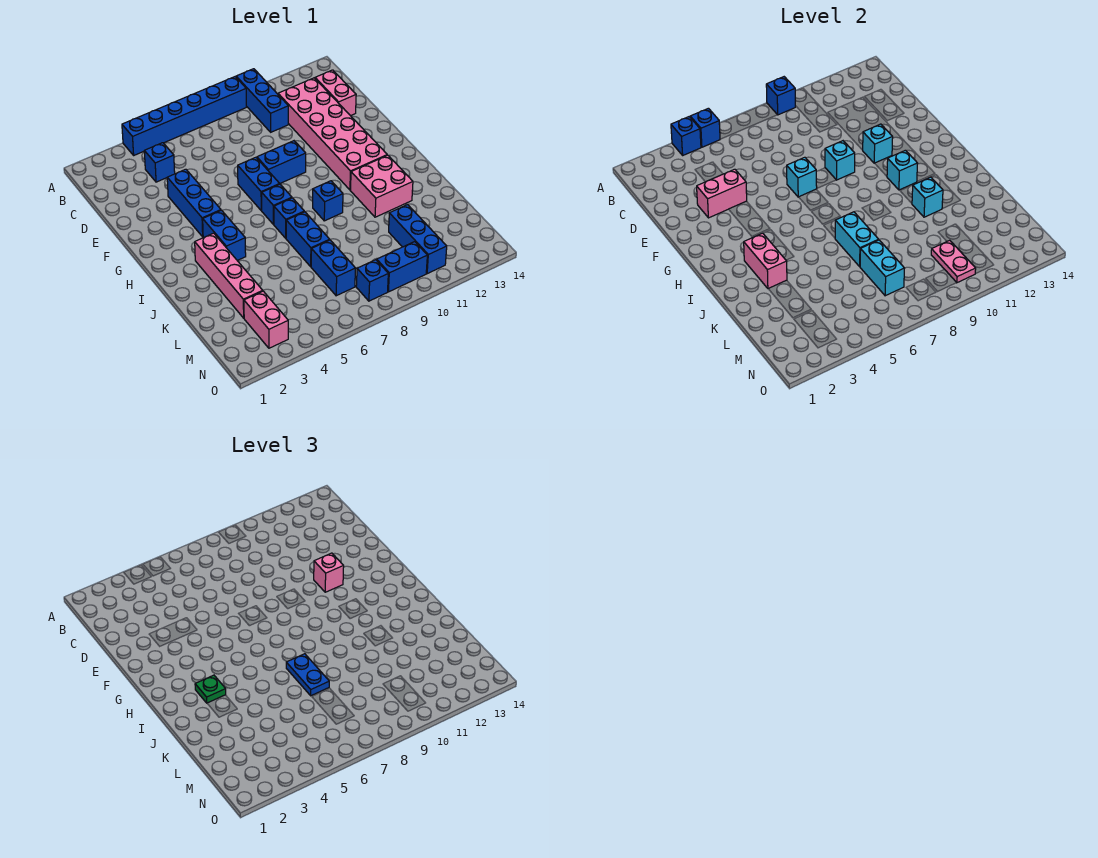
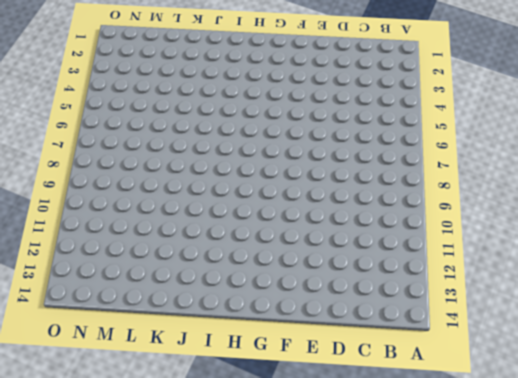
none -> blue 1x6 brick [122,77,246,155]
none -> blue 1x3 brick [236,69,288,132]
none -> blue 1x1 brick [144,143,175,182]
none -> pink 2x6 brick [278,78,387,190]

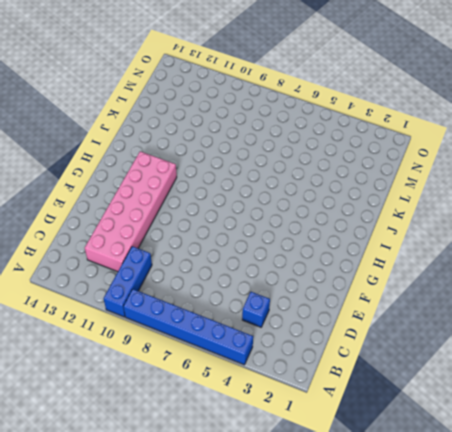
none -> pink 1x2 brick [315,70,356,116]
none -> blue 1x3 brick [167,169,221,237]
none -> blue 1x2 brick [238,157,280,210]
none -> blue 1x2 brick [257,141,306,183]

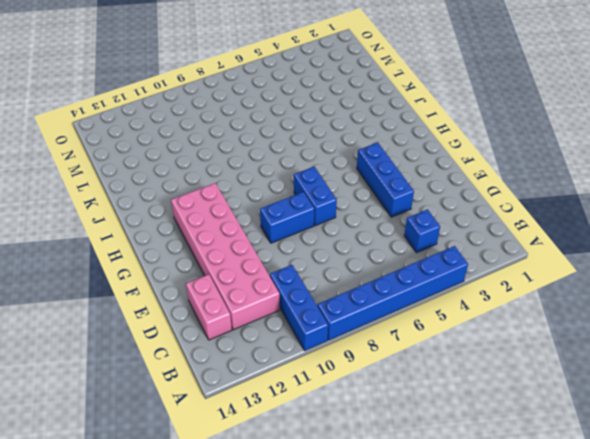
none -> blue 1x2 brick [203,210,246,260]
none -> blue 1x1 brick [261,184,292,224]
none -> pink 1x4 brick [195,233,263,318]
none -> blue 1x1 brick [274,198,304,238]

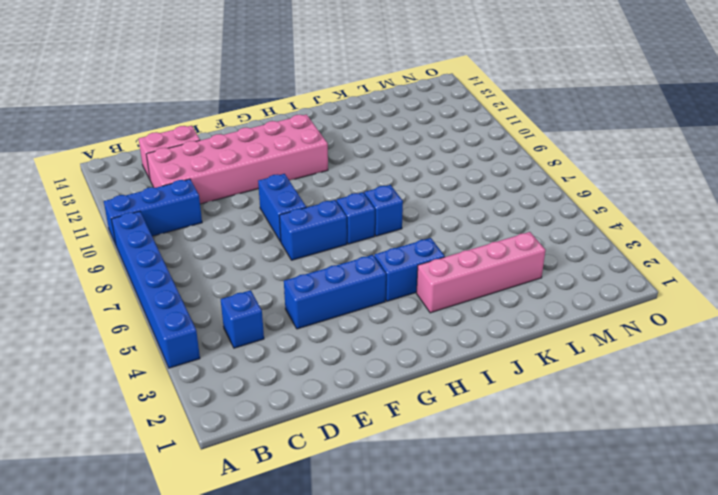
none -> blue 1x1 brick [313,181,343,221]
none -> pink 2x2 brick [351,155,413,217]
none -> blue 1x2 brick [286,212,330,267]
none -> blue 1x2 brick [311,240,356,296]

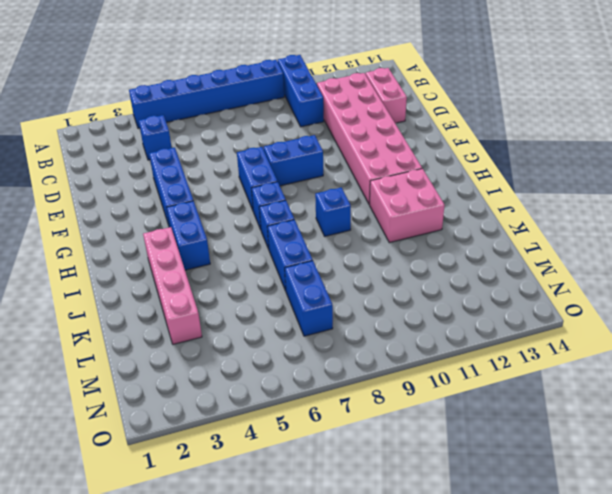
none -> blue 1x3 brick [389,205,447,274]
none -> pink 1x2 brick [244,291,288,348]
none -> blue 1x1 brick [356,260,388,301]
none -> blue 1x2 brick [377,242,427,292]

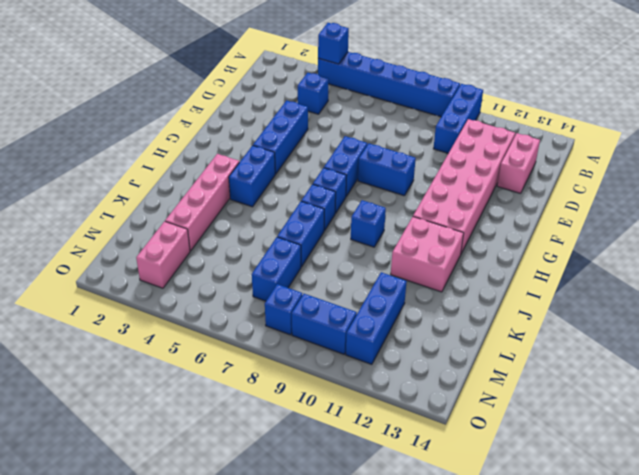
none -> blue 1x1 brick [690,108,720,147]
none -> blue 1x1 brick [766,77,795,115]
none -> pink 1x2 brick [697,169,747,218]
none -> cyan 1x1 brick [787,157,817,197]

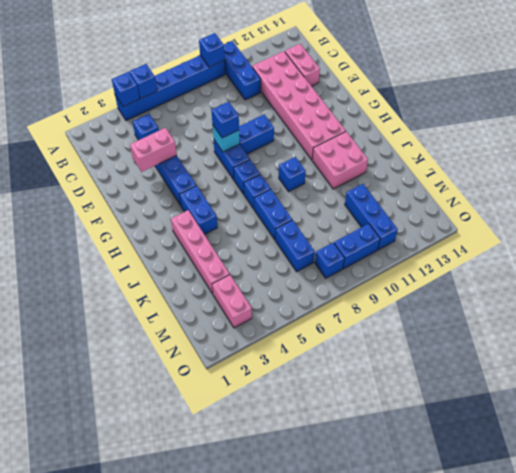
blue 1x1 brick [211,102,239,138] -> none
none -> cyan 1x1 brick [825,141,855,180]
none -> cyan 1x1 brick [863,124,893,163]
none -> cyan 1x1 brick [887,150,918,190]
none -> pink 1x2 brick [744,233,787,288]

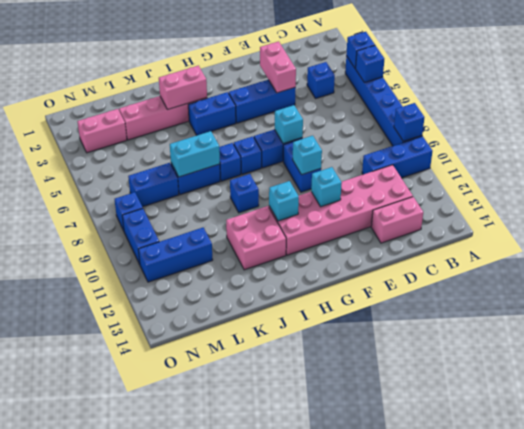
none -> cyan 1x1 brick [912,177,943,217]
none -> cyan 1x2 brick [860,240,905,296]
none -> pink 1x2 plate [931,240,976,283]
none -> pink 1x1 brick [314,553,344,592]

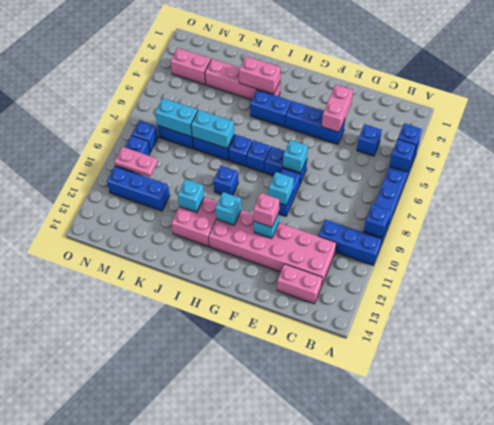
none -> green 1x1 plate [195,675,226,703]
none -> blue 1x2 plate [286,654,329,696]

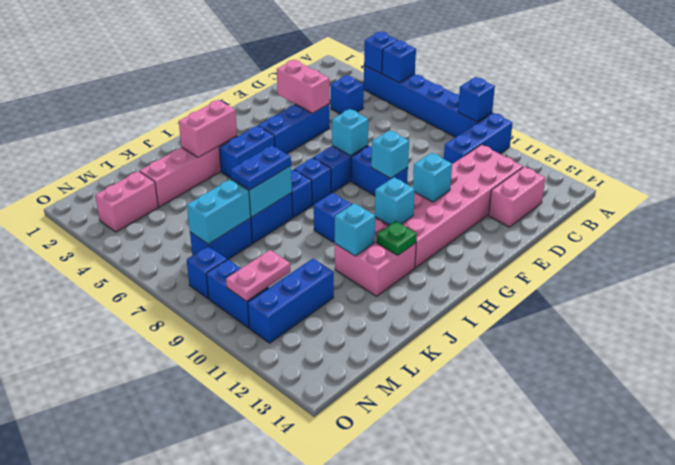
green 1x1 plate [377,221,417,255] -> green 1x1 plate moved to [195,675,226,703]
none -> pink 1x1 brick [314,553,344,592]

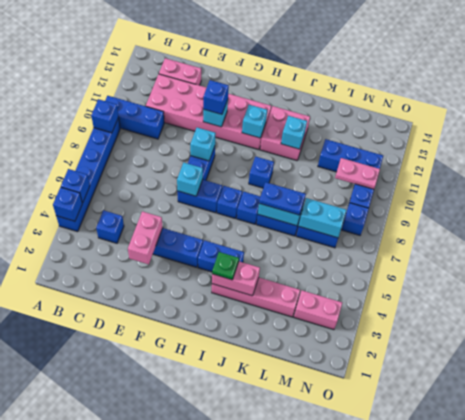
blue 1x1 brick [203,80,229,114] -> pink 1x1 brick [314,553,344,592]

